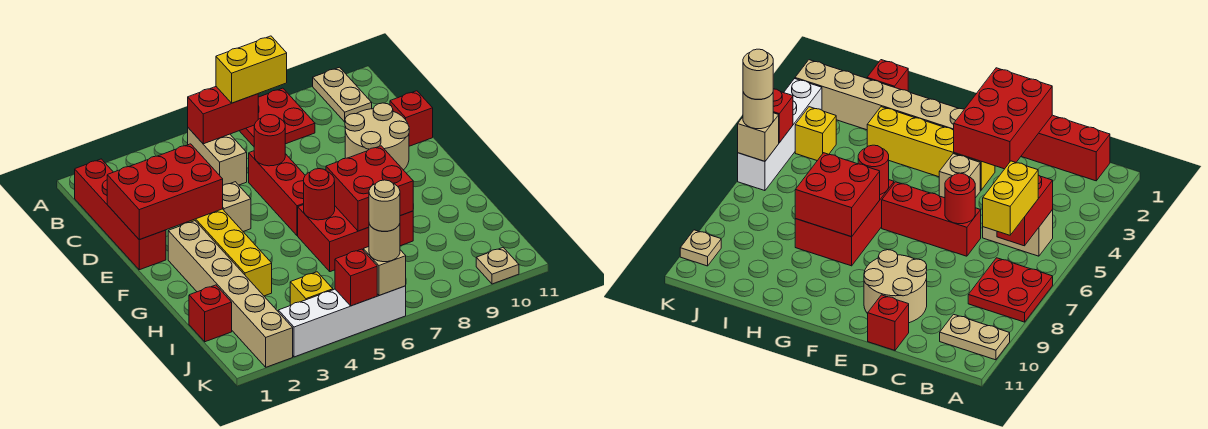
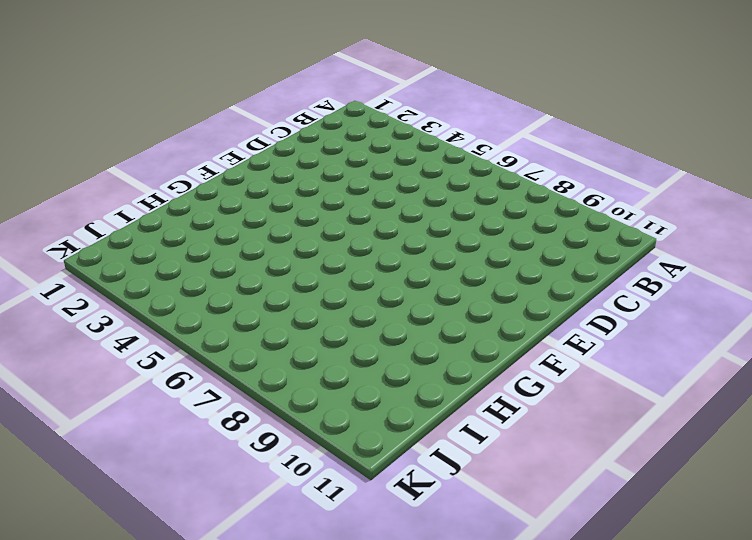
none -> red 2x2 plate [240,88,315,146]
none -> tan 1x2 plate [313,67,372,122]
none -> red 1x4 brick [75,159,166,270]

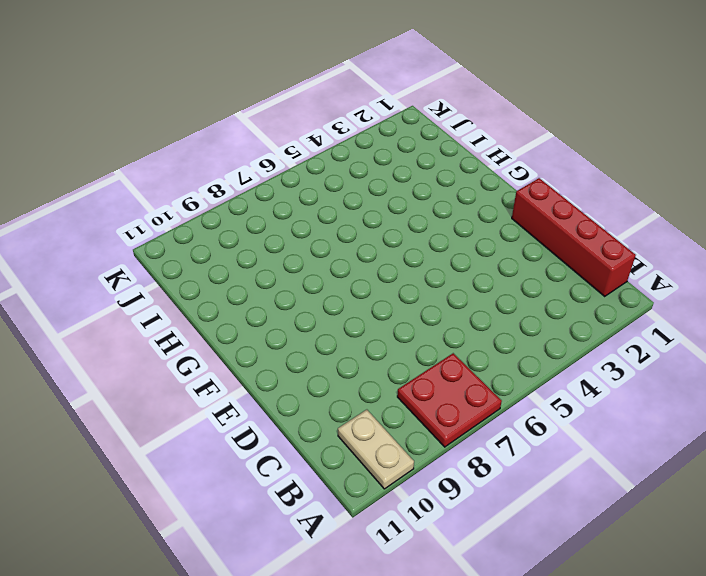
none -> tan 1x2 brick [188,128,247,185]
none -> red 1x3 brick [249,151,305,236]
none -> tan 2x2 round brick [345,103,409,170]

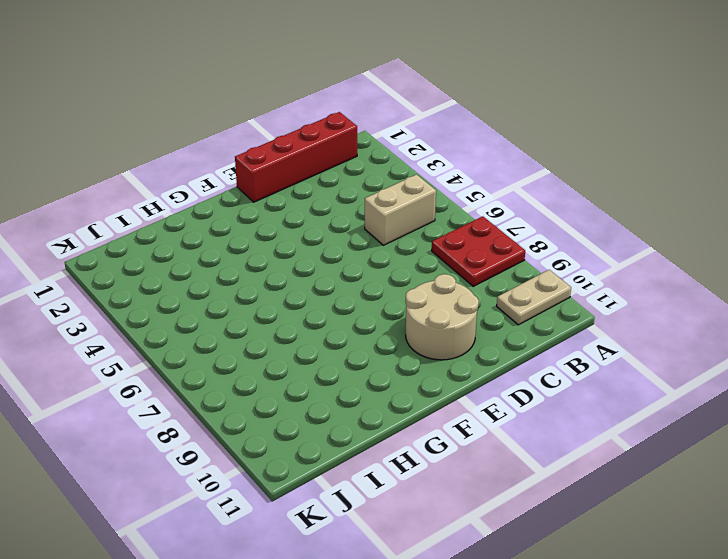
none -> red 1x3 brick [249,151,305,236]
none -> red 1x1 brick [390,91,433,146]
none -> yellow 1x4 brick [180,209,272,296]

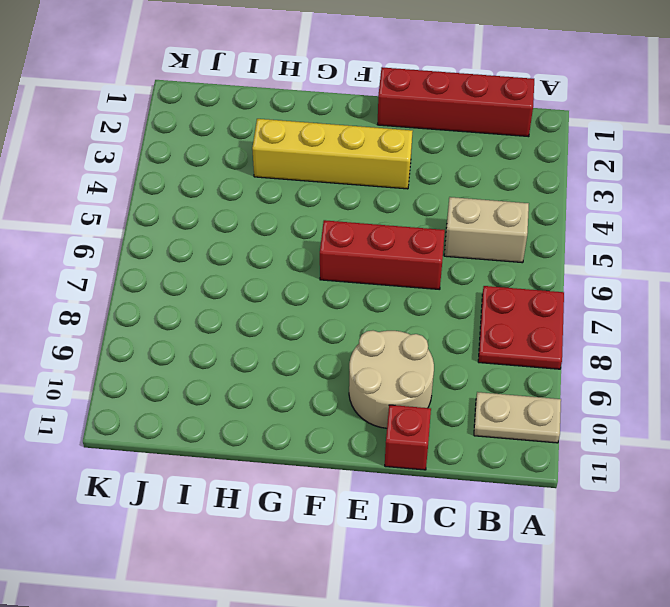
none -> tan 1x1 brick [223,182,251,231]
none -> tan 1x6 brick [168,221,293,367]
none -> red 2x3 brick [298,205,413,272]

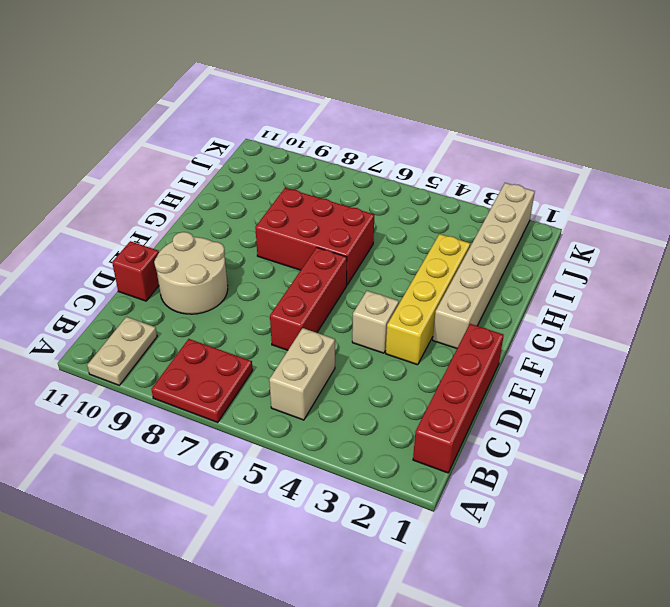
none -> red 1x1 brick [189,285,232,342]
none -> yellow 1x1 brick [290,272,333,305]
none -> white 1x4 brick [278,286,406,357]

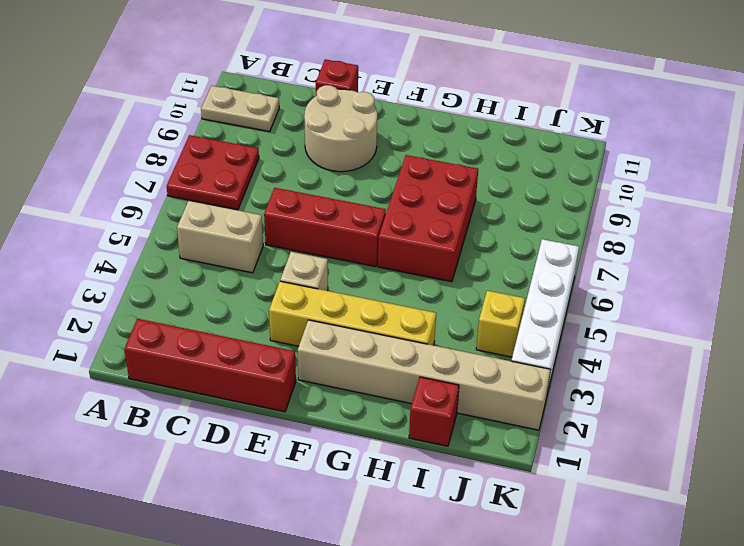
none -> tan 1x1 plate [476,248,519,284]
none -> red 1x2 brick [188,87,258,144]
none -> red 2x3 brick [107,144,223,240]

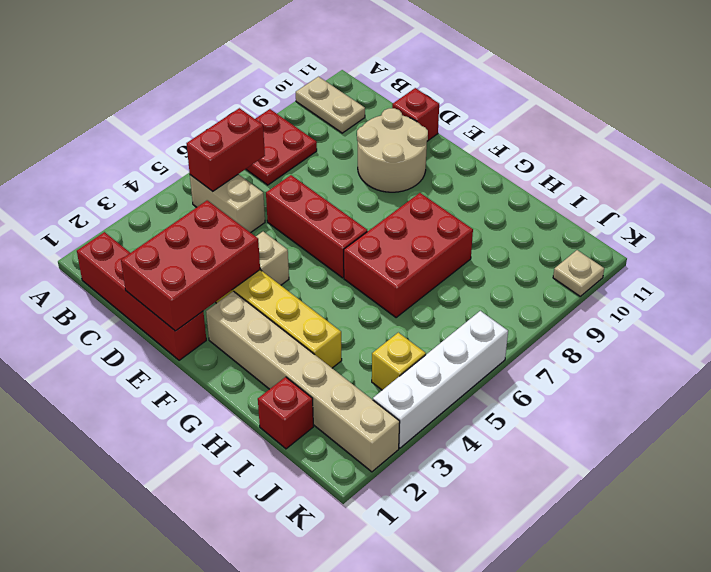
none -> red 1x1 round brick [254,115,285,166]
none -> red 1x1 round brick [304,169,335,220]
none -> red 2x2 brick [326,146,413,231]

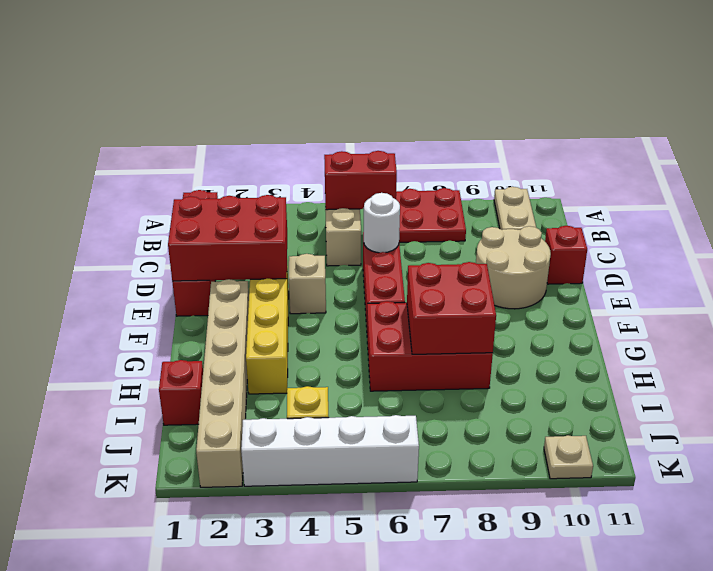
white 1x1 round brick [364,193,400,253] -> red 1x1 round brick [254,115,285,166]
none -> red 1x1 round brick [304,169,335,220]
none -> red 1x1 brick [335,249,377,306]
none -> tan 1x1 brick [363,247,406,295]

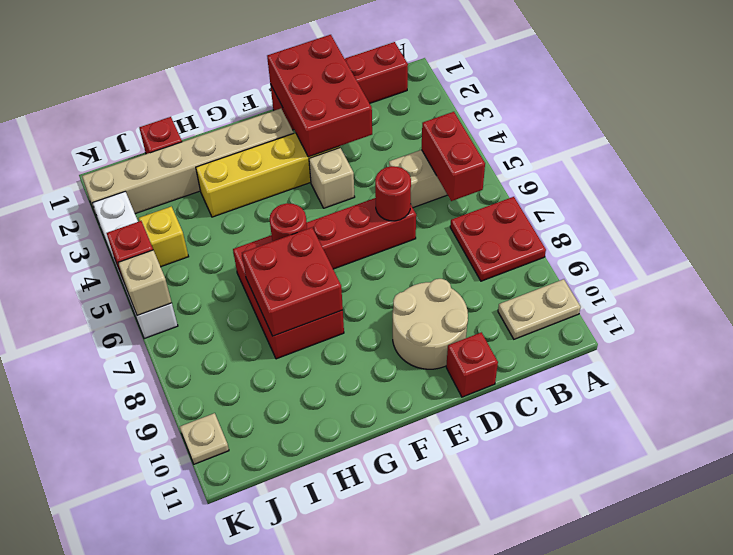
none -> yellow 1x2 brick [216,36,287,103]
none -> tan 1x1 round brick [369,224,400,262]
none -> tan 1x1 round brick [369,180,400,231]

